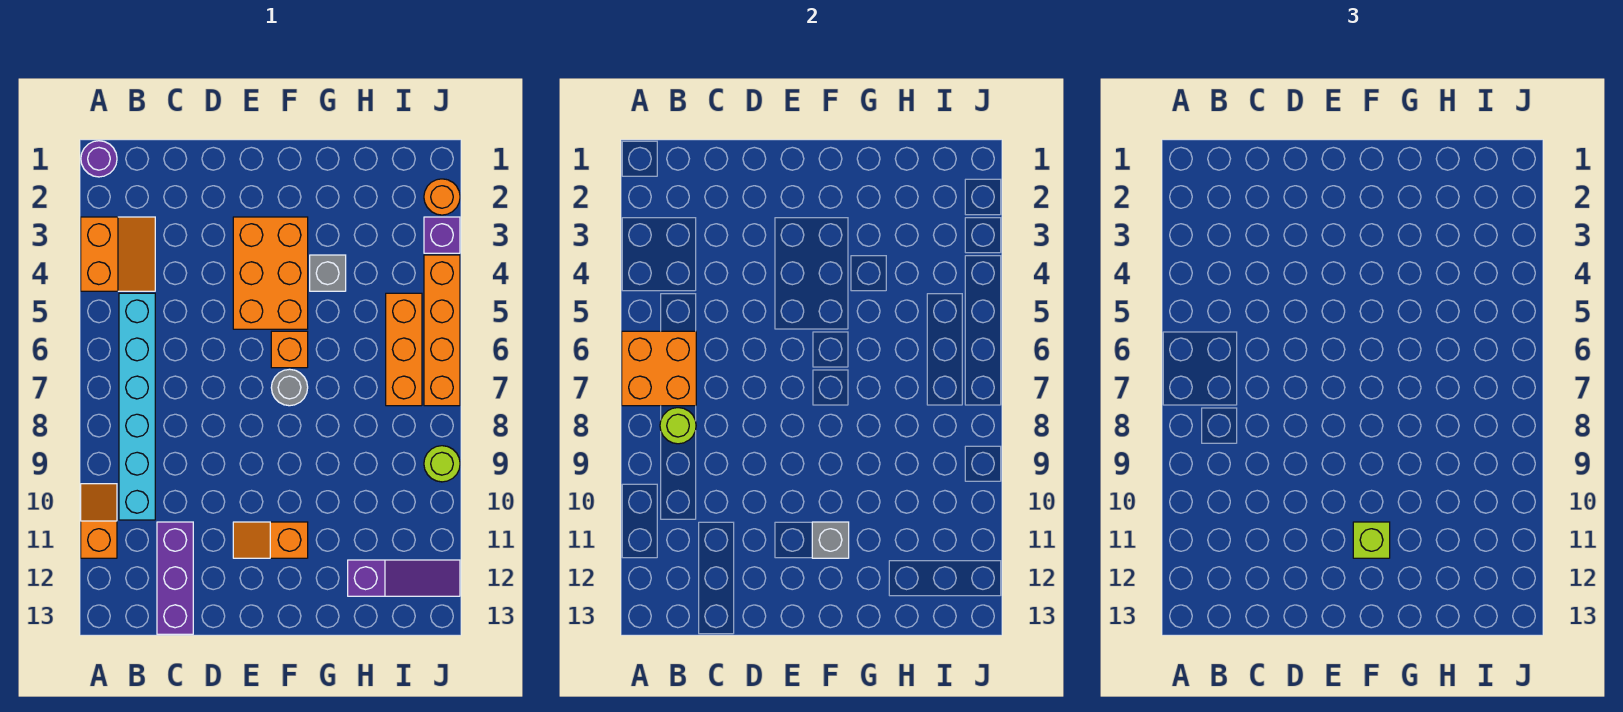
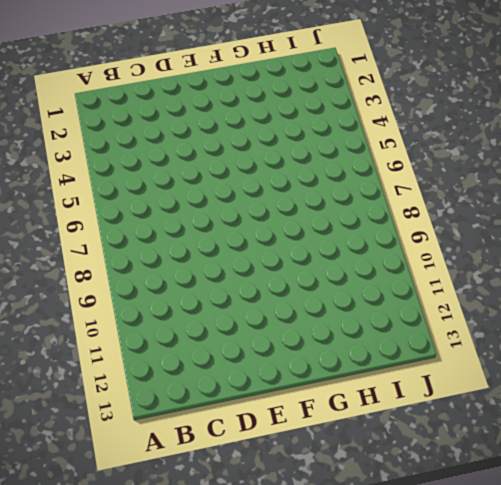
none -> purple 1x1 round brick [81,141,117,177]
none -> orange 2x2 slope [81,217,155,291]
none -> orange 1x2 slope [81,484,117,558]

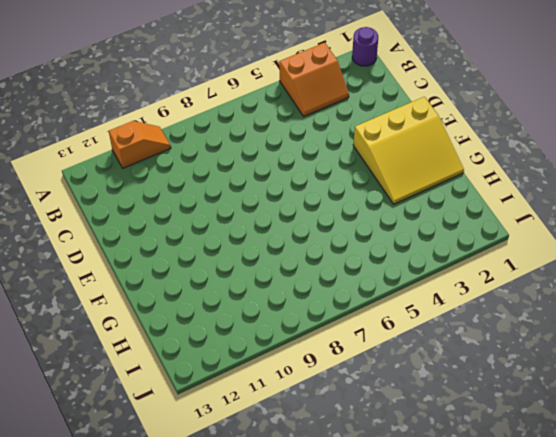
yellow 3x3 slope [353,97,464,204] -> orange 2x3 brick [233,217,308,329]
none -> cyan 1x6 brick [119,293,155,520]
none -> purple 1x3 brick [157,522,193,634]
none -> orange 1x2 slope [233,522,308,558]

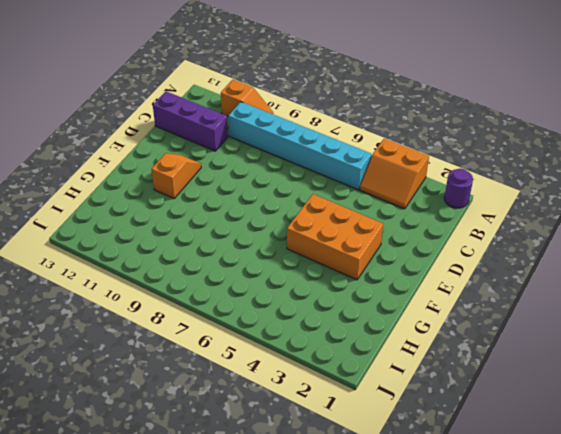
none -> orange 1x1 brick [271,331,308,368]
none -> grey 1x1 round brick [271,369,308,406]
none -> grey 1x1 brick [310,255,346,291]

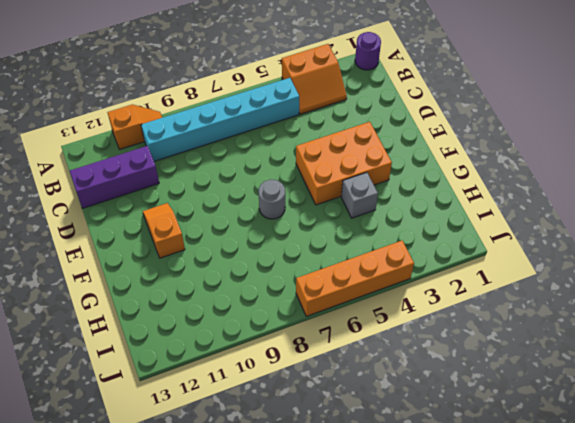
none -> orange 1x1 brick [271,331,308,368]
none -> purple 1x3 slope [348,560,460,596]
none -> orange 1x3 brick [386,293,422,406]

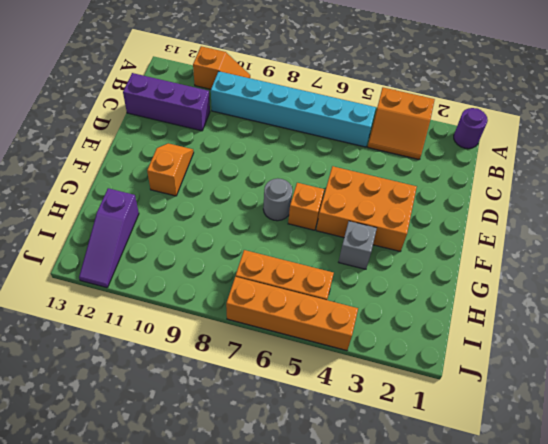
none -> orange 1x1 round brick [424,179,460,215]
none -> purple 1x1 brick [424,217,460,253]
none -> lime 1x1 round brick [424,446,460,482]

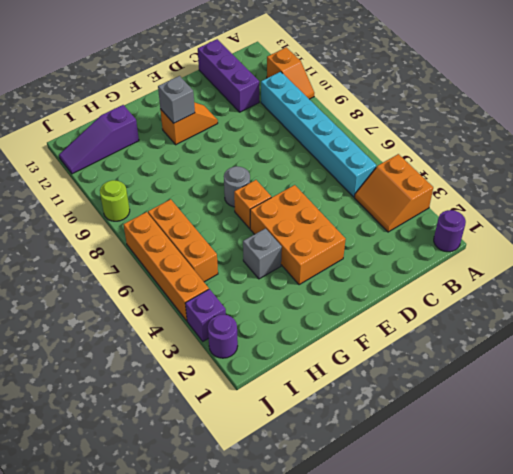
purple 1x1 round brick [208,315,238,358] -> orange 1x1 round brick [424,179,460,215]
none -> orange 2x2 brick [622,331,696,406]
none -> lime 1x1 round brick [660,408,696,444]
none -> lime 1x1 brick [1353,522,1390,558]

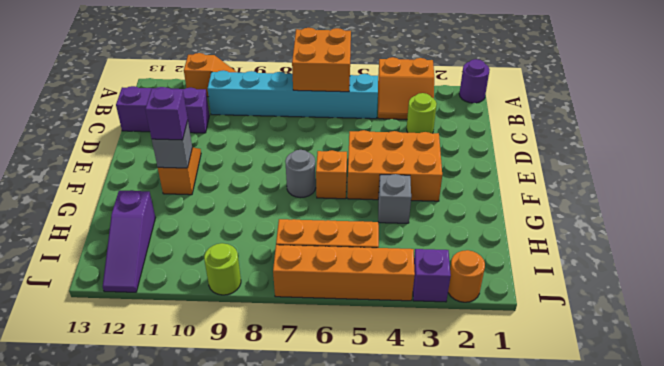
lime 1x1 round brick [407,93,437,133] -> lime 1x1 round brick moved to [660,408,696,444]
purple 1x1 brick [145,87,188,140] -> lime 1x1 brick [1353,522,1390,558]

